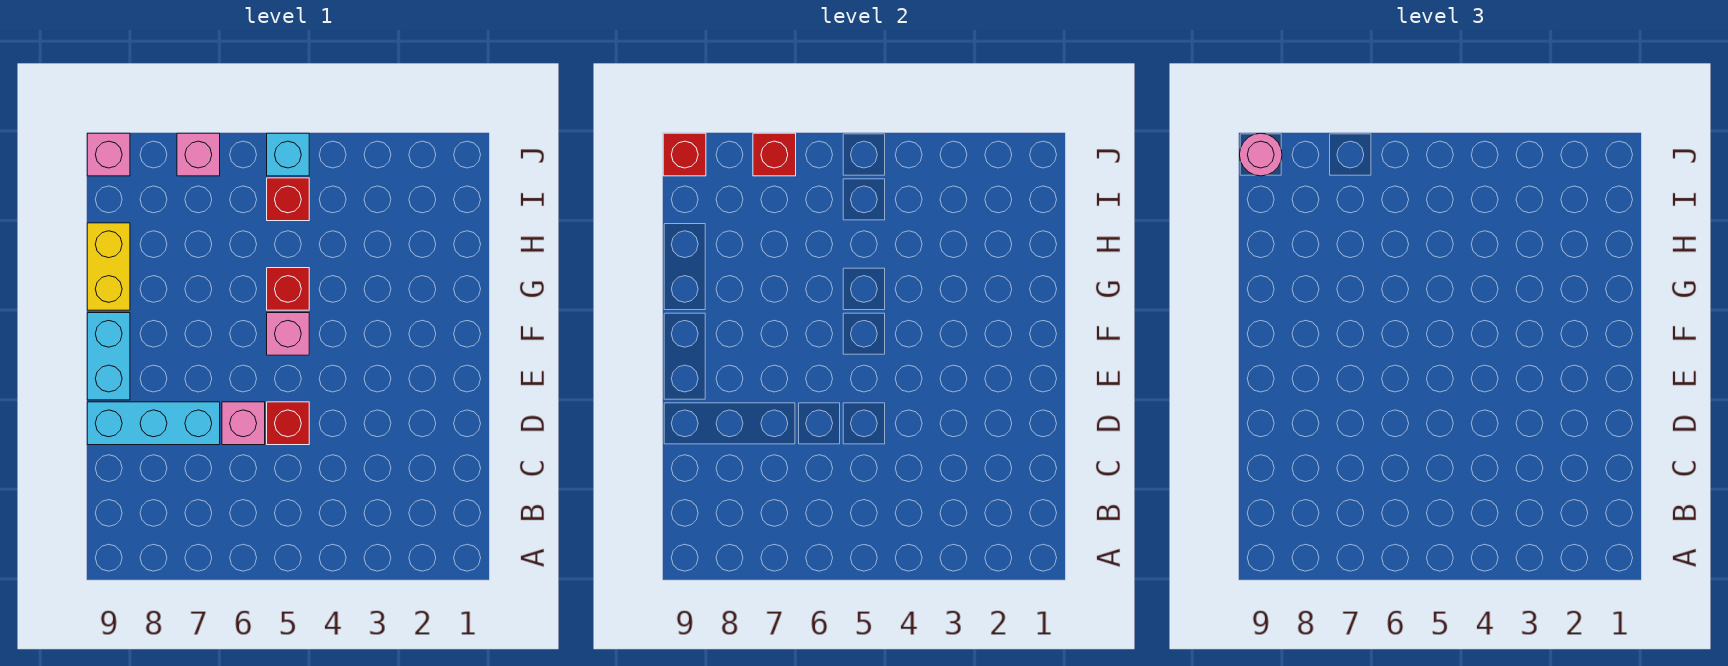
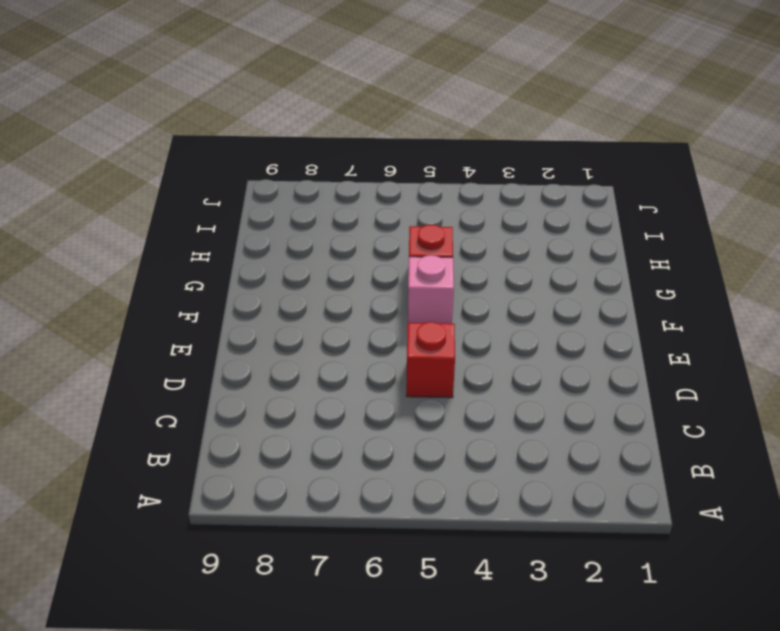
none -> pink 1x1 brick [222,402,265,445]
none -> cyan 1x3 brick [87,402,220,445]
none -> cyan 1x2 brick [87,313,130,400]

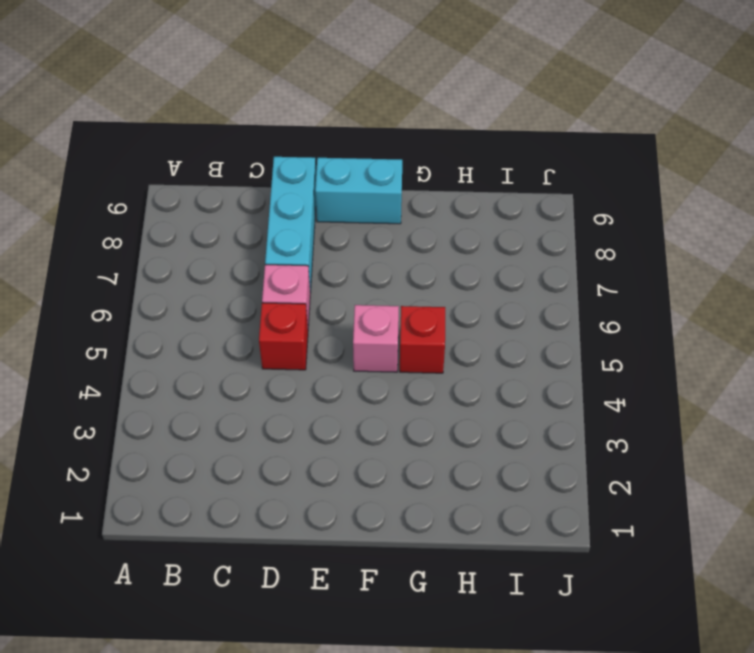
none -> yellow 1x2 brick [87,223,130,310]
none -> red 1x1 brick [267,178,309,221]
none -> cyan 1x1 brick [267,133,309,176]

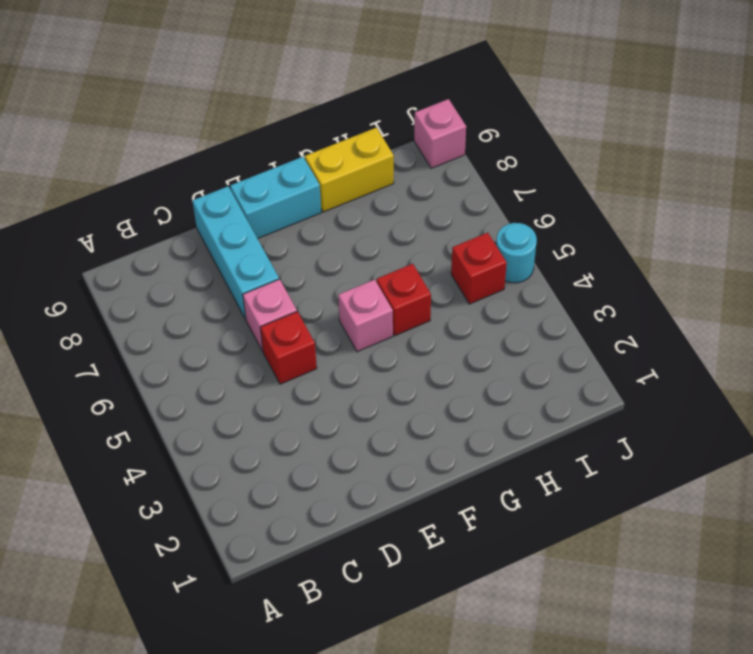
cyan 1x1 round brick [496,223,537,283] -> cyan 1x1 brick [267,133,309,176]
none -> pink 1x1 brick [177,133,220,176]
none -> red 1x1 brick [753,133,796,176]
none -> red 1x1 brick [663,133,706,176]

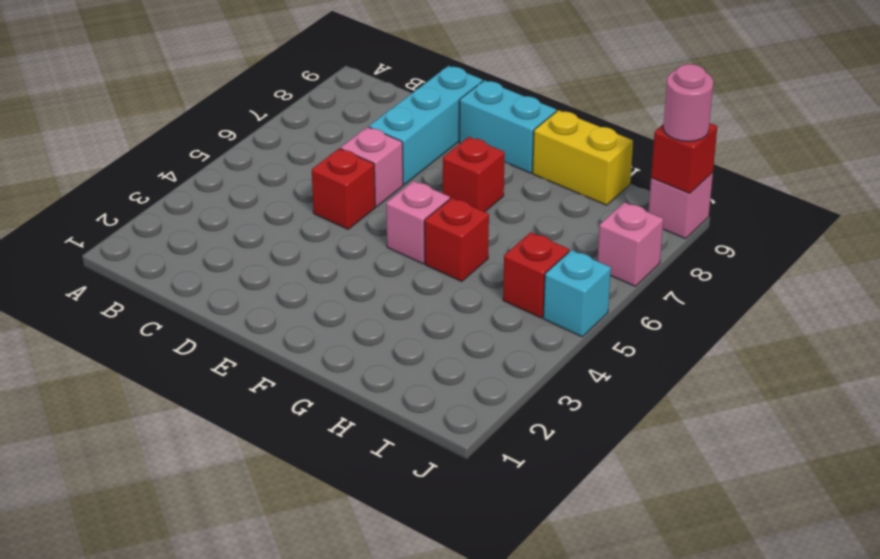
red 1x1 brick [443,137,505,212] -> red 1x1 brick moved to [753,133,796,176]

